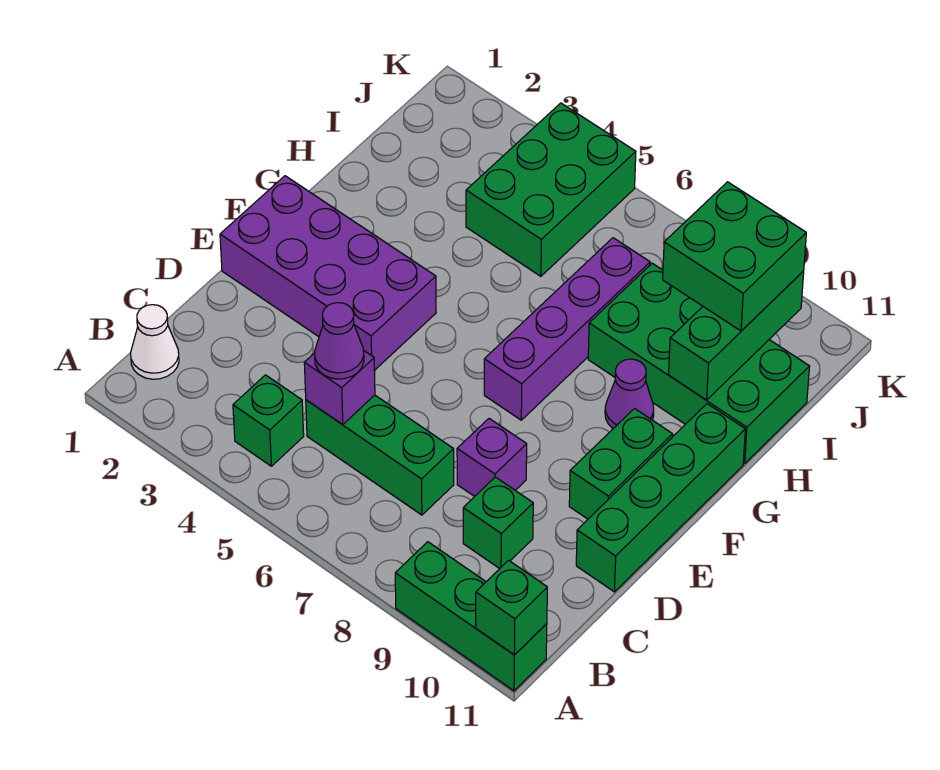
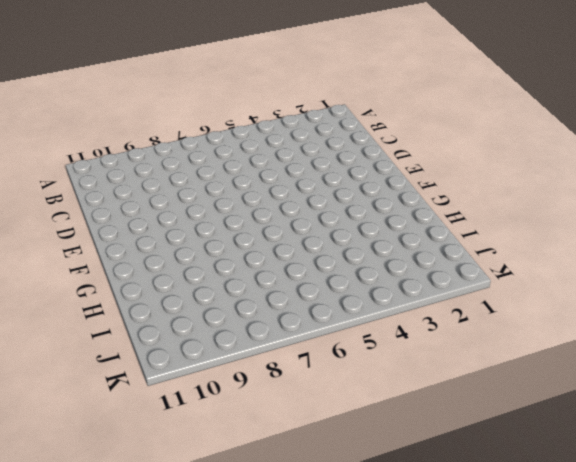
none -> green 1x3 brick [395,542,547,691]
none -> white 1x1 cone [131,305,179,379]
none -> green 1x1 brick [233,375,304,466]

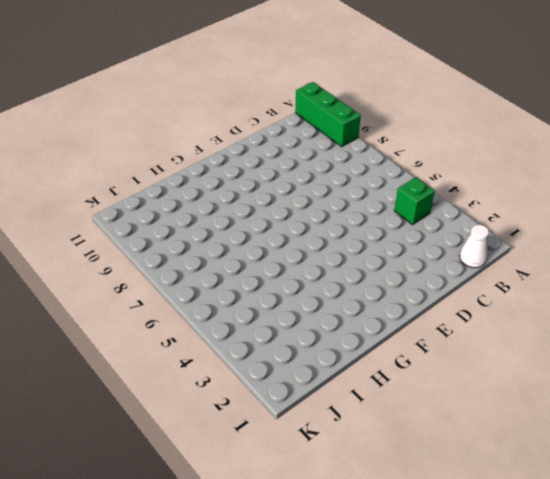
none -> green 1x3 brick [306,395,454,515]
none -> green 1x1 brick [463,477,533,569]
none -> purple 1x1 brick [457,419,527,497]

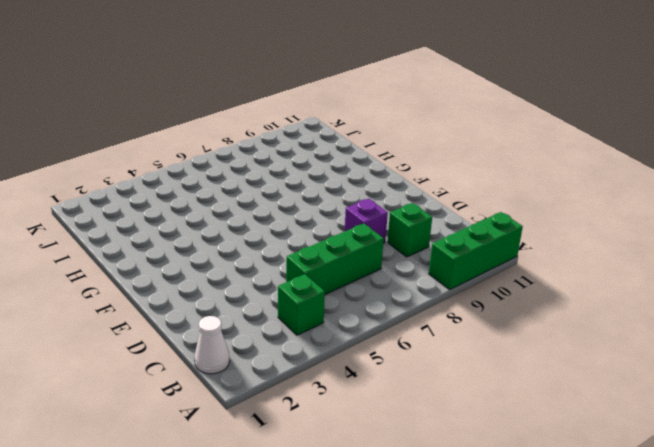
none -> green 1x4 brick [576,404,745,592]
none -> purple 2x4 brick [220,176,436,371]
none -> green 1x2 brick [569,409,673,519]

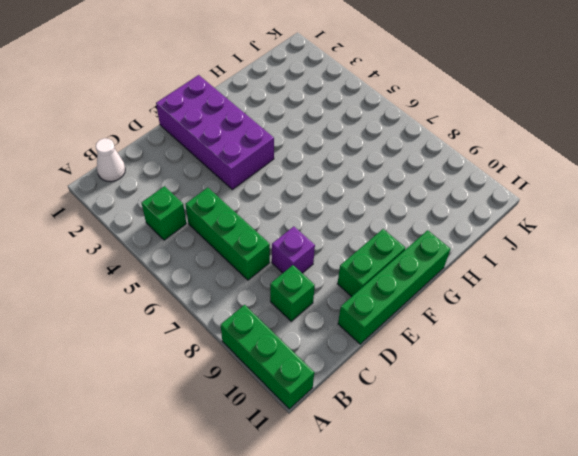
none -> purple 1x4 brick [484,238,650,420]
none -> purple 1x1 cone [605,359,654,429]
none -> green 2x4 brick [588,263,810,463]

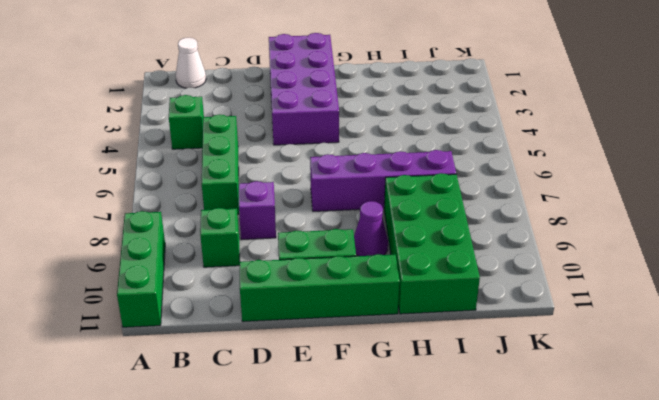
none -> green 2x3 brick [466,103,636,276]
none -> green 1x1 brick [476,560,547,655]
none -> purple 1x1 brick [304,350,375,425]

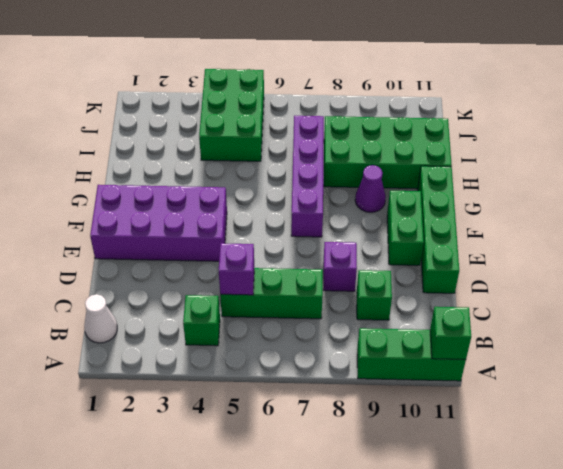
none -> green 1x3 brick [669,271,804,400]
none -> purple 1x1 cone [314,303,364,379]
none -> green 2x2 brick [663,182,806,331]

